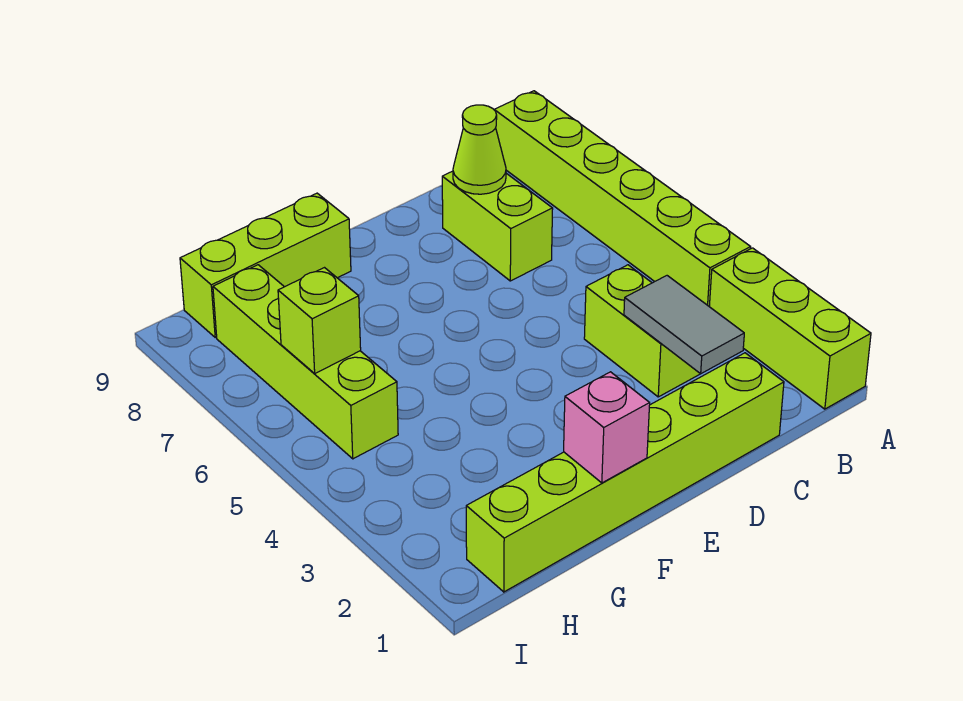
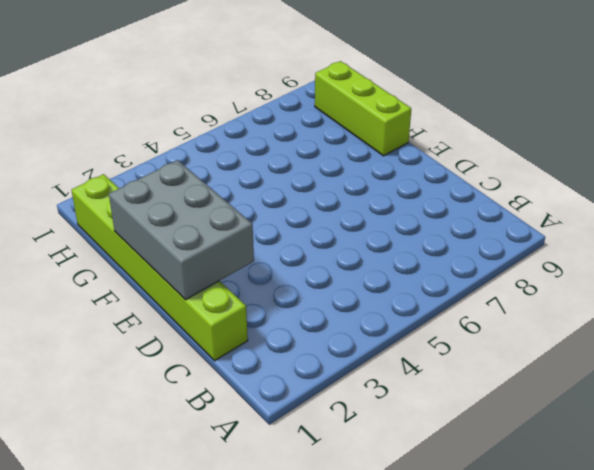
grey 2x3 brick [109,160,254,300] -> pink 1x1 brick [564,372,650,483]
none -> lime 1x3 brick [709,248,871,409]
none -> lime 1x6 brick [494,91,751,306]

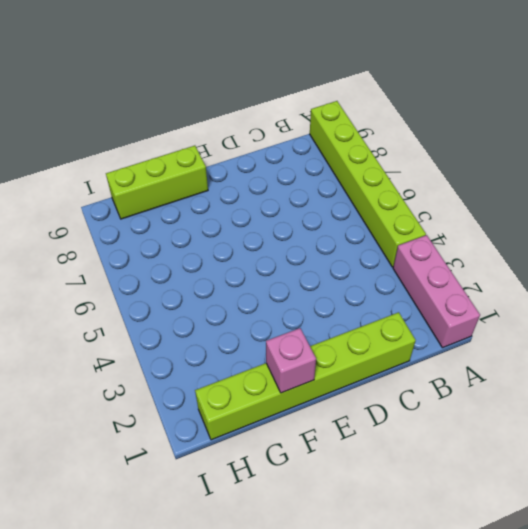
pink 1x3 brick [393,235,480,348] -> lime 1x3 brick [709,248,871,409]
none -> lime 1x2 brick [584,265,700,397]
none -> lime 1x2 brick [442,171,553,281]

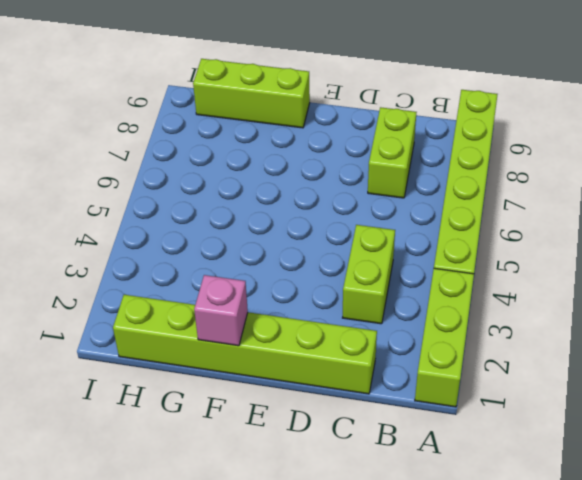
none -> lime 1x4 brick [213,265,398,459]
none -> grey 1x2 tile [624,276,744,374]

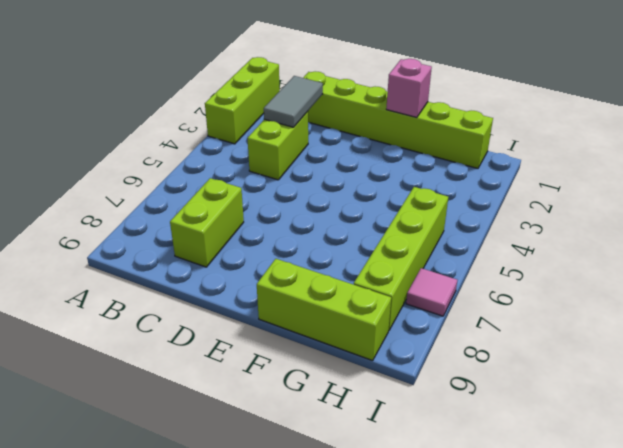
pink 1x1 tile [406,268,457,316] -> none
none -> lime 1x6 brick [494,91,751,306]
none -> lime 1x1 cone [453,105,506,194]

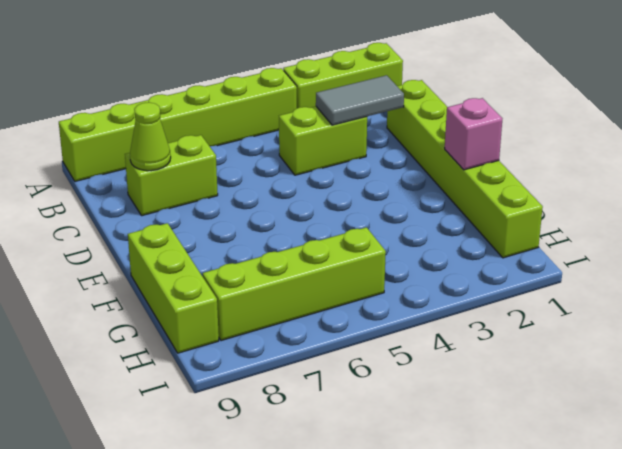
none -> lime 1x1 brick [278,268,361,373]

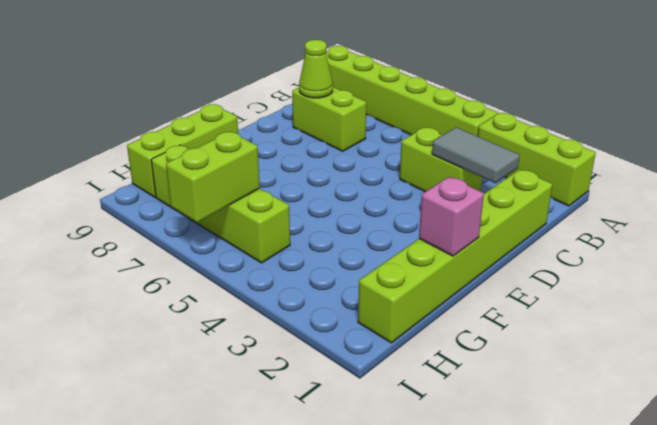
lime 1x2 brick [166,132,260,223] -> lime 1x1 brick [278,268,361,373]

